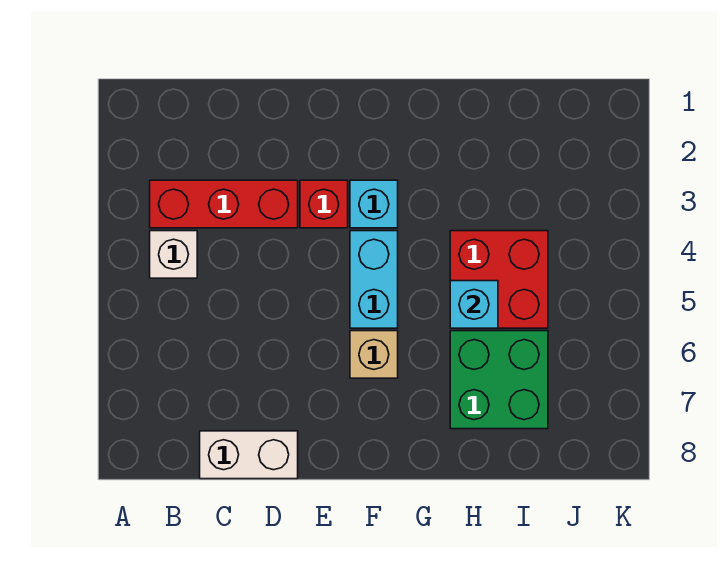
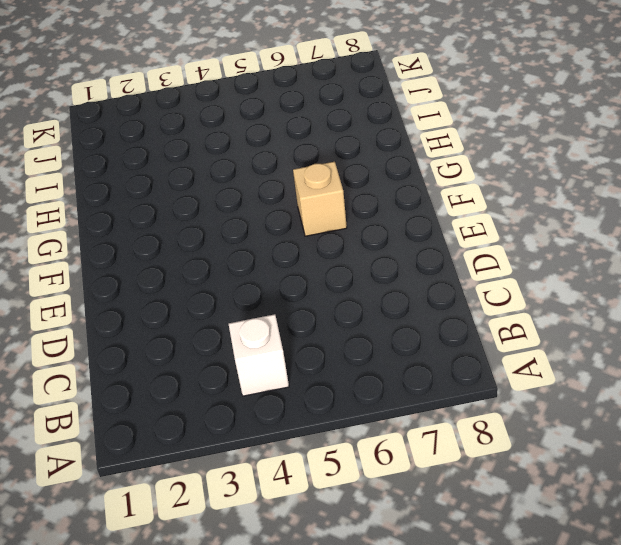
none -> red 1x3 brick [150,180,298,228]
none -> white 1x2 brick [200,431,298,479]

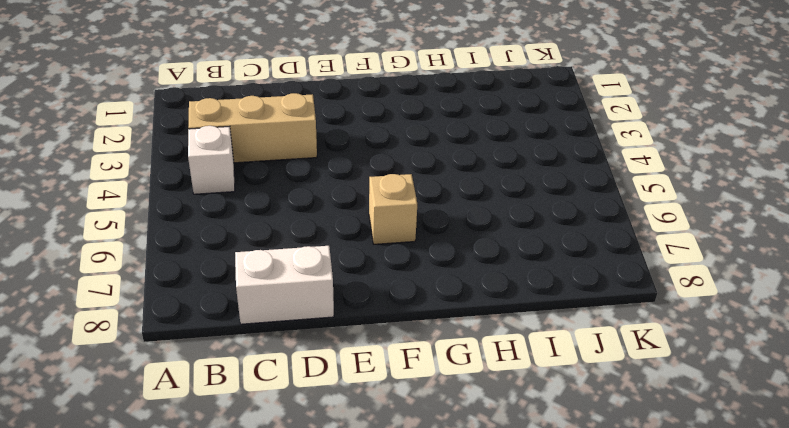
tan 1x3 brick [188,93,317,163] -> red 1x3 brick [150,180,298,228]
none -> red 1x1 brick [300,180,348,228]
none -> cyan 1x1 brick [350,180,398,228]

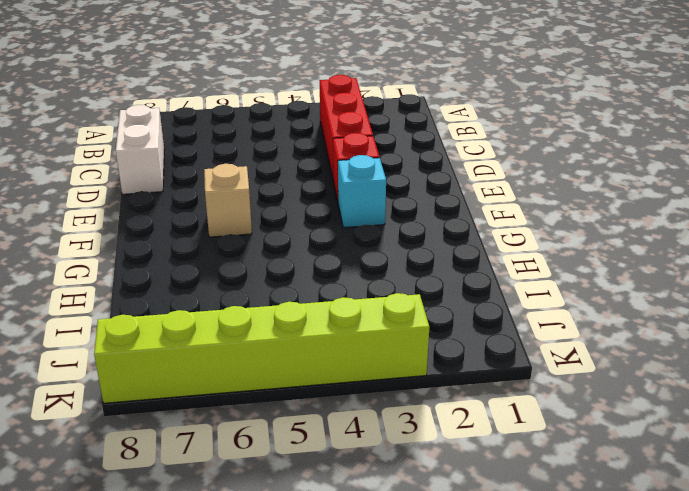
lime 1x6 brick [94,293,429,403] -> none
none -> white 1x1 brick [150,231,197,278]
none -> cyan 1x2 brick [350,231,398,328]

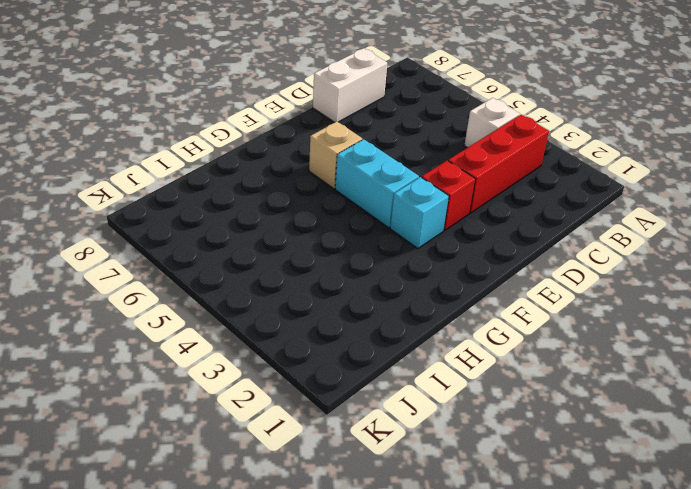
none -> red 2x2 brick [450,231,548,328]
none -> green 2x2 brick [450,331,548,429]

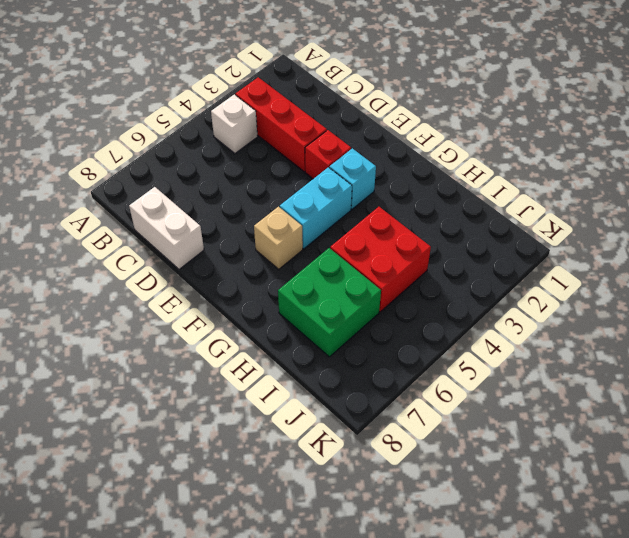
none -> cyan 1x1 brick [450,281,498,328]

